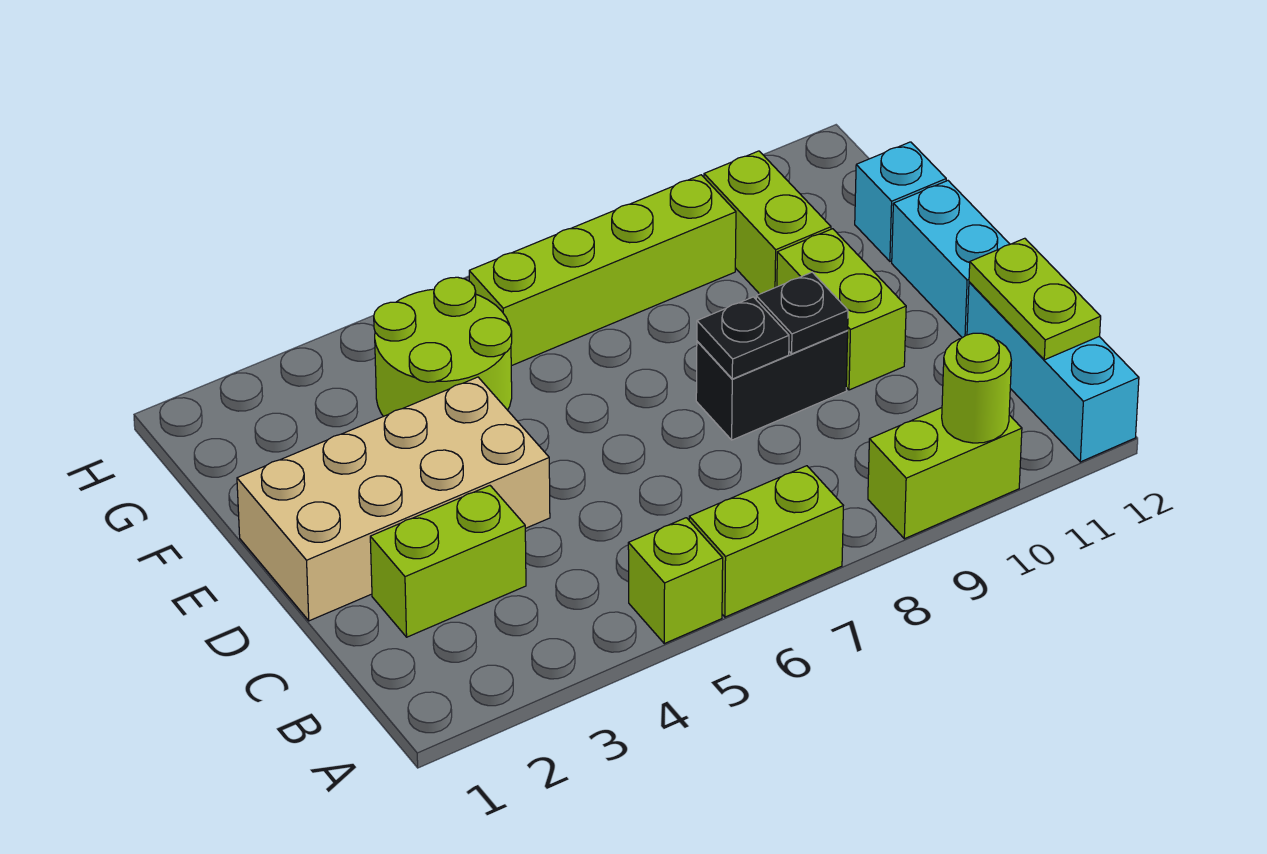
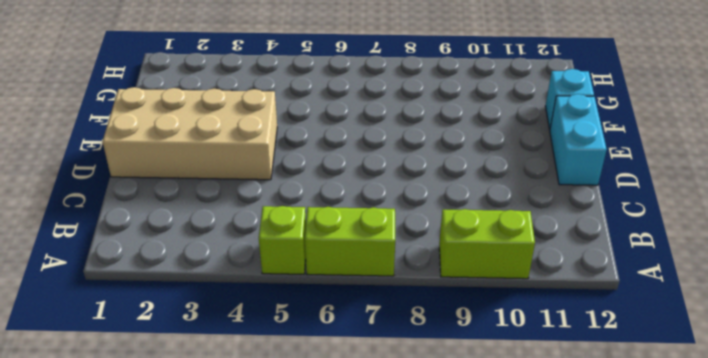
none -> cyan 1x3 brick [967,282,1139,462]
none -> lime 1x2 brick [370,486,526,637]
none -> black 1x2 brick [696,331,848,440]

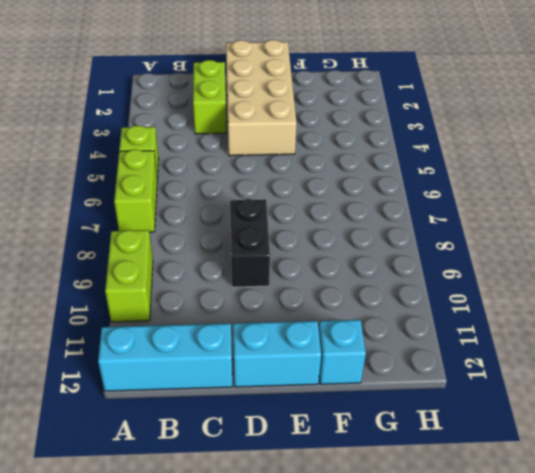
none -> lime 1x2 brick [777,229,906,390]
none -> lime 2x2 round brick [374,277,512,417]
none -> lime 1x2 brick [704,151,831,294]

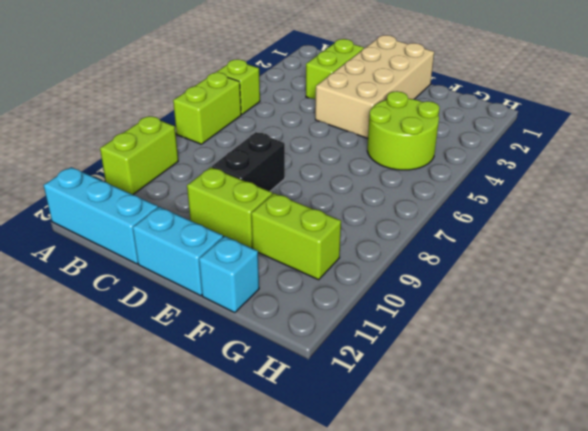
none -> lime 1x4 brick [469,175,736,366]
none -> lime 1x1 round brick [942,333,1011,443]
none -> lime 1x2 plate [969,238,1101,360]

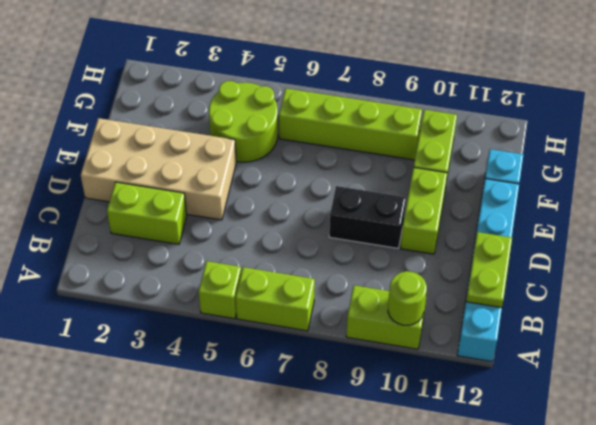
none -> black 1x1 plate [697,297,789,379]
none -> black 1x1 plate [756,272,848,354]

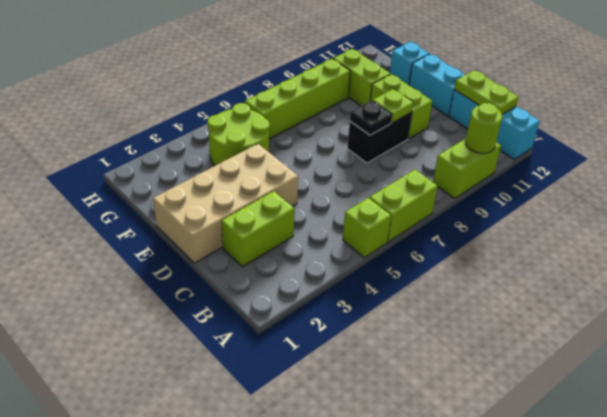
lime 1x1 plate [373,89,413,123] -> black 1x1 plate [756,272,848,354]

